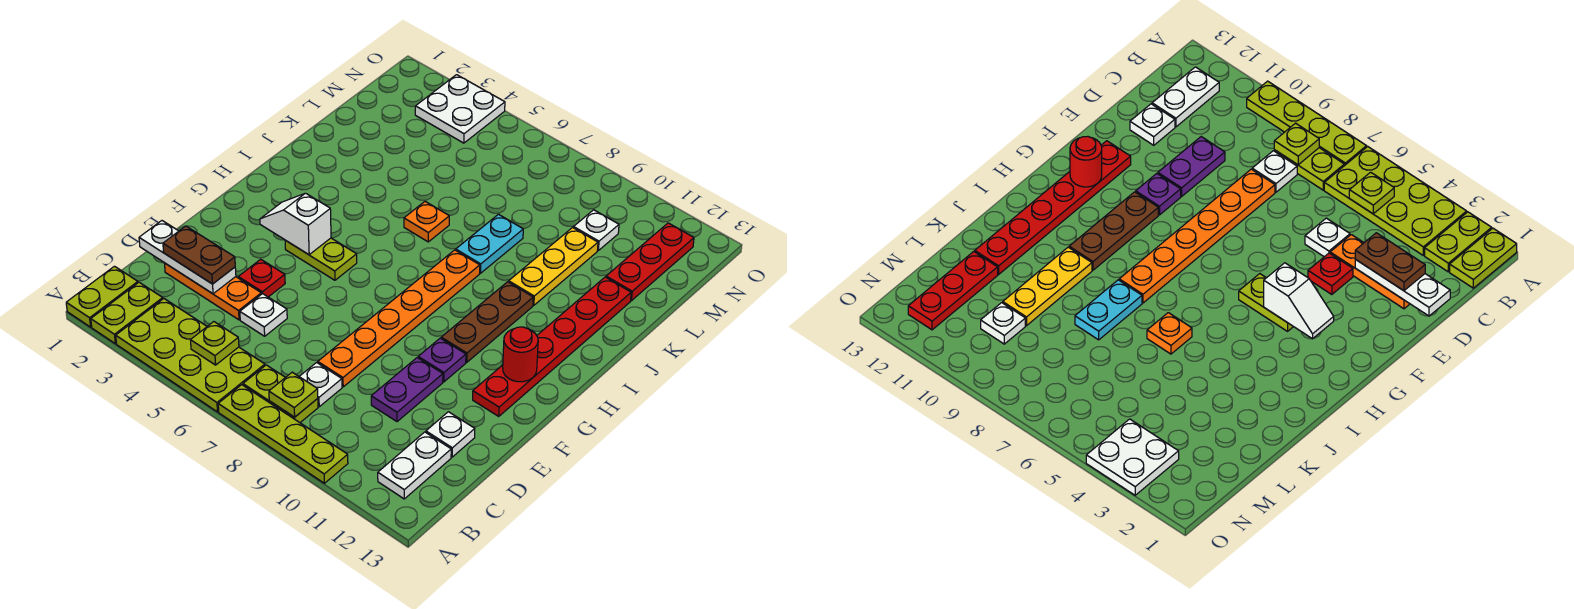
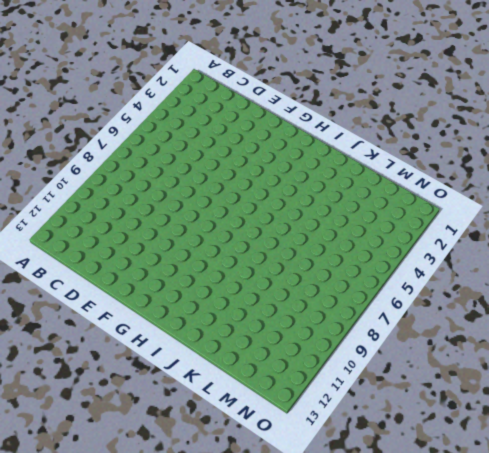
none -> lime 1x2 plate [66,266,138,327]
none -> lime 1x2 plate [91,282,163,344]
none -> lime 2x4 plate [116,299,265,412]

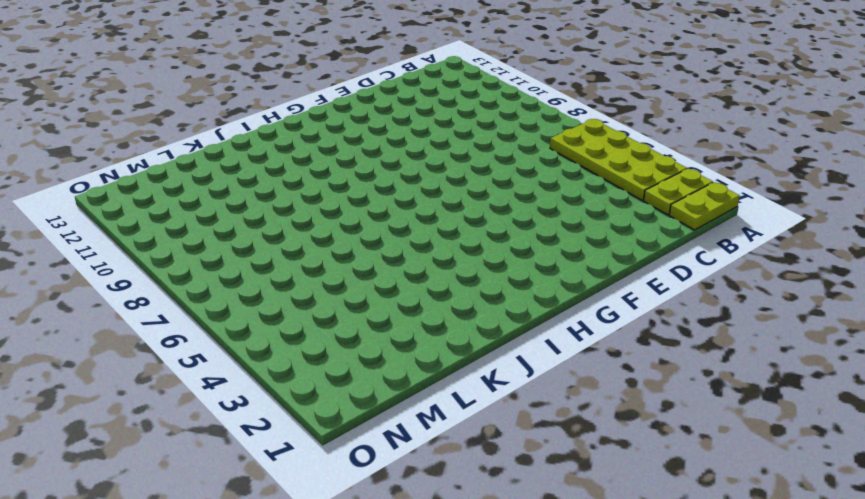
none -> lime 1x4 plate [218,385,348,483]
none -> lime 1x2 plate [243,365,318,423]
none -> white 1x2 plate [378,432,451,499]

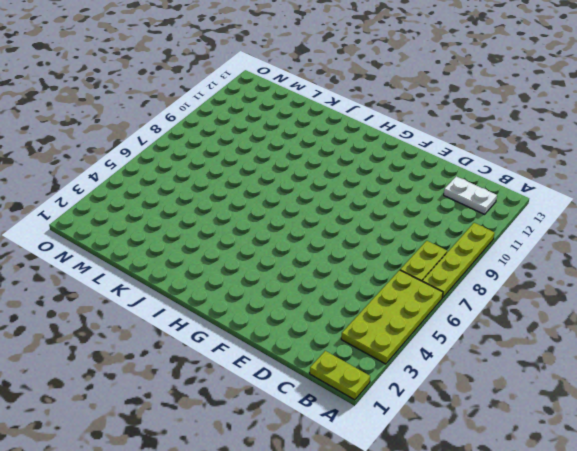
none -> lime 1x2 plate [91,282,163,344]
none -> white 1x1 plate [299,363,342,407]
none -> orange 1x3 plate [164,263,261,320]

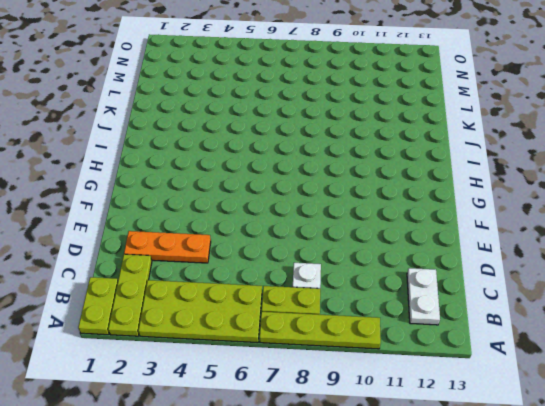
lime 1x3 plate [108,254,152,336] -> lime 1x2 plate [91,282,163,344]
none -> white 1x1 plate [240,294,287,336]
none -> orange 1x6 plate [318,250,480,387]
none -> purple 1x2 plate [371,358,443,422]

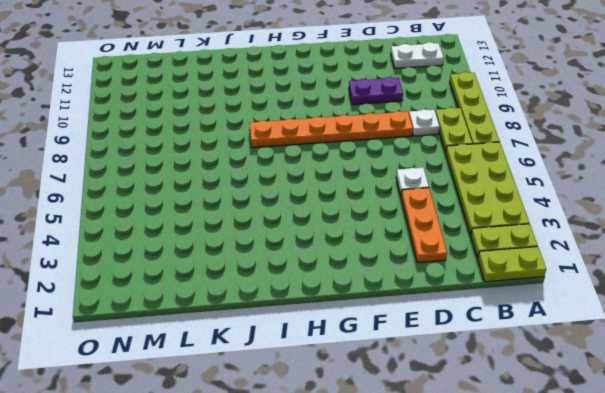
none -> white 1x1 plate [426,412,475,457]
none -> red 1x1 plate [238,259,285,297]
none -> purple 1x1 plate [418,338,466,382]

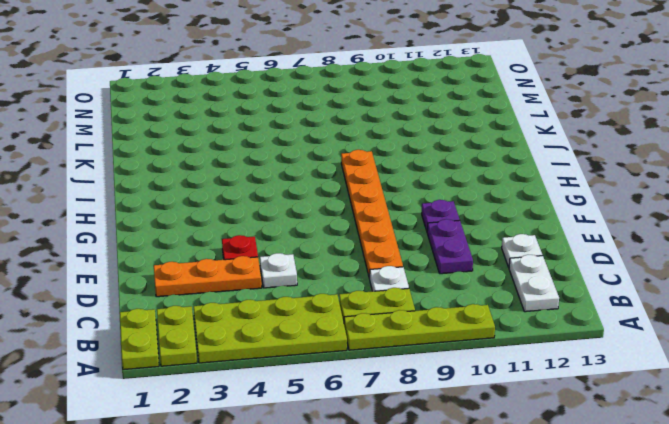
none -> red 1x6 plate [473,277,631,417]
none -> lime 1x2 plate [285,238,357,280]
none -> brown 1x3 plate [441,282,533,362]

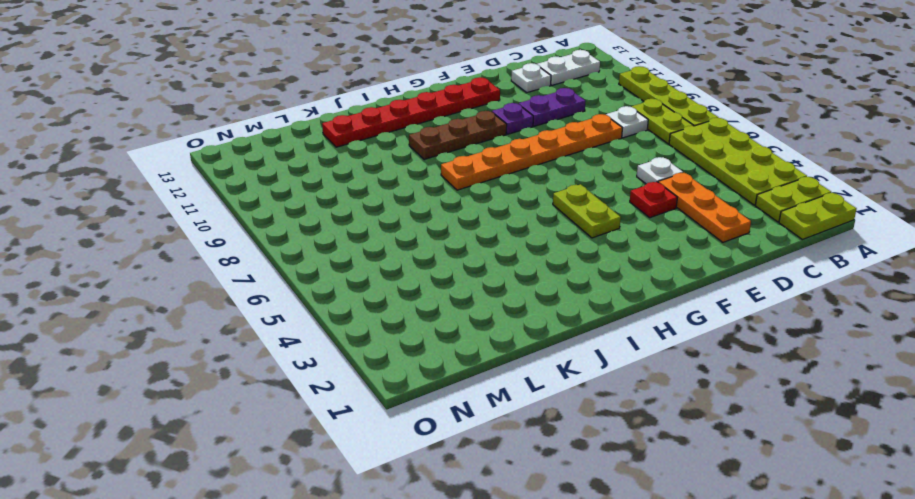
none -> orange 1x1 plate [404,202,449,242]
none -> cyan 1x2 plate [456,214,523,273]
none -> yellow 1x3 plate [509,228,598,305]

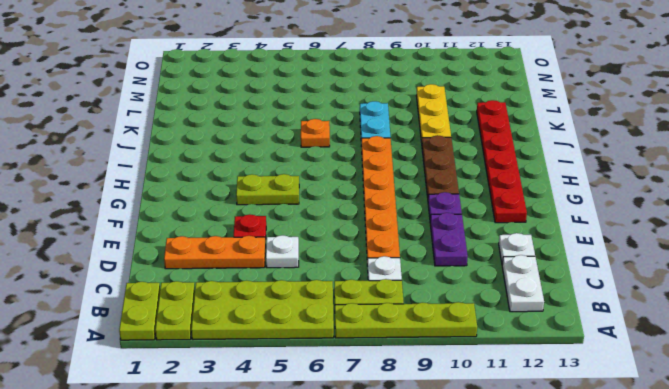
none -> red 1x3 plate [606,223,694,301]
none -> white 1x1 plate [574,210,619,250]
none -> white 2x2 plate [415,75,505,143]

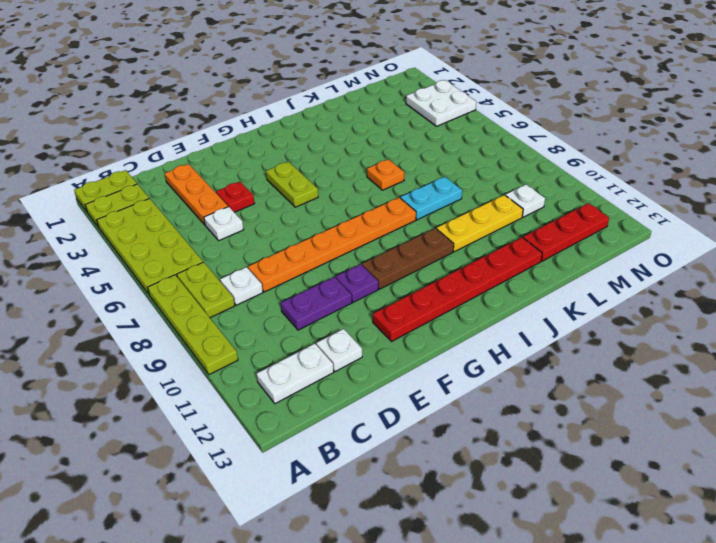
none -> lime 1x1 plate [191,322,239,365]
none -> lime 1x1 plate [269,372,318,417]
none -> white 1x3 plate [139,221,236,294]

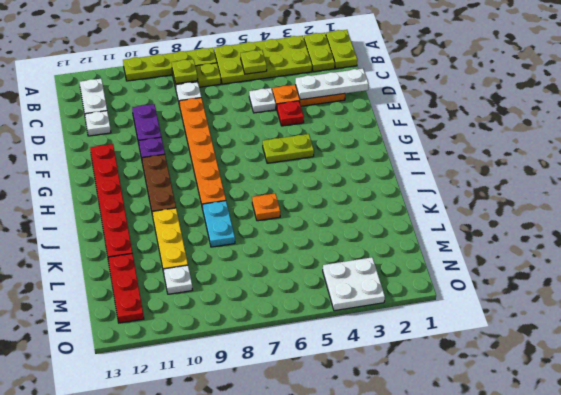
none -> white 1x2 slope [260,193,331,255]
none -> red 1x1 round brick [503,327,538,382]
none -> brown 1x2 plate [163,226,235,284]

